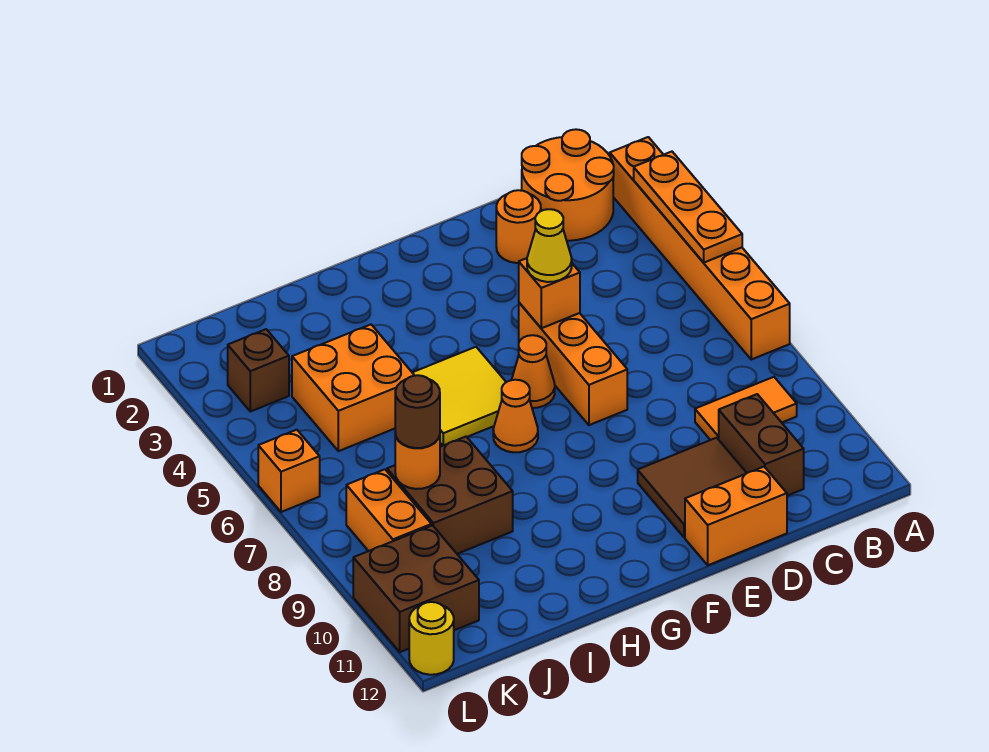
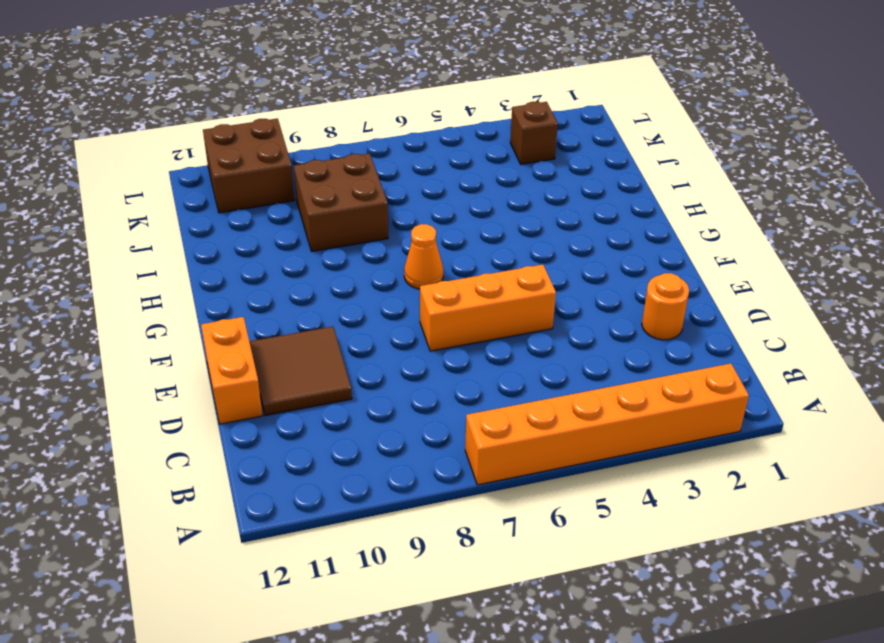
none -> orange 2x2 round brick [522,129,614,241]
none -> orange 1x2 tile [695,377,797,440]
none -> brown 1x2 brick [719,394,804,496]

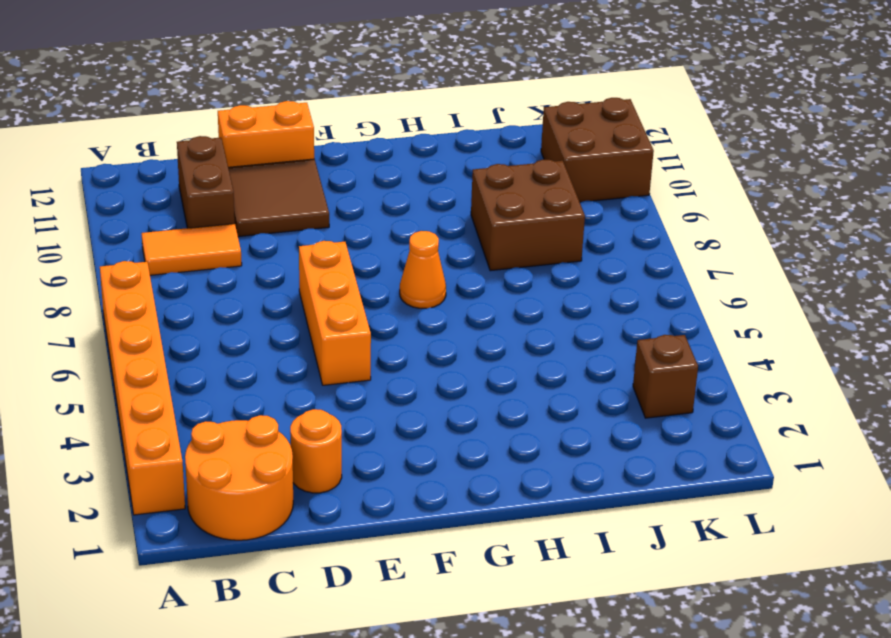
none -> orange 1x1 cone [512,335,555,408]
none -> yellow 2x2 tile [412,347,506,446]
none -> orange 2x2 brick [292,325,415,451]

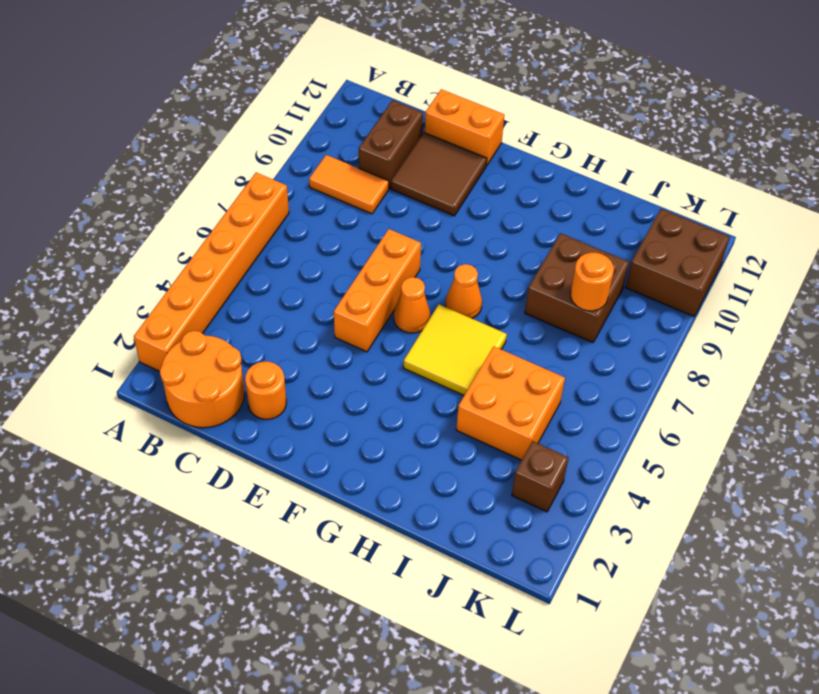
none -> orange 1x2 brick [346,469,431,551]
none -> orange 1x1 brick [258,430,320,512]
none -> yellow 1x1 round brick [409,602,454,675]

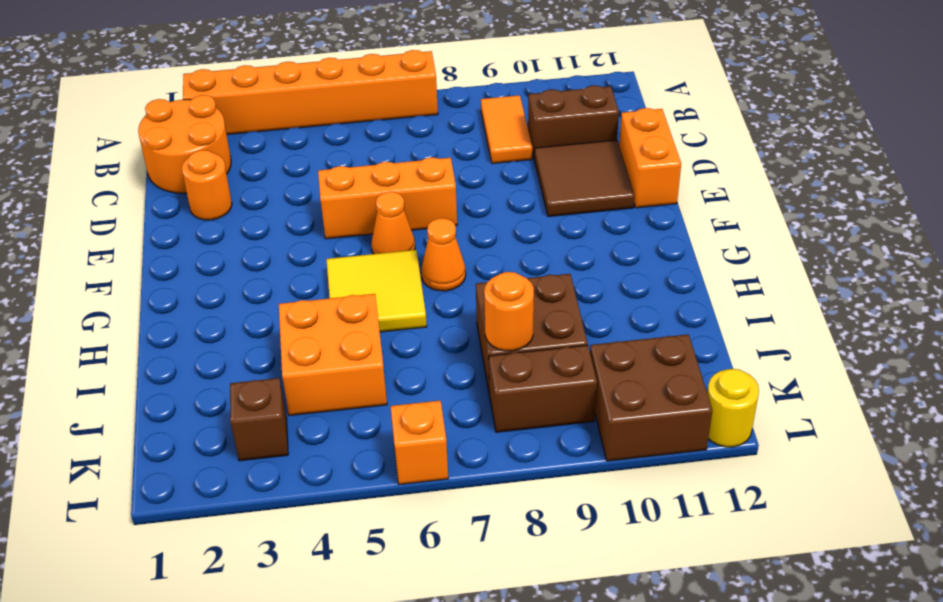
brown 1x2 brick [489,345,597,432] -> orange 1x2 brick [346,469,431,551]
none -> orange 1x3 plate [634,152,742,263]
none -> orange 1x1 brick [519,258,580,328]
none -> yellow 1x1 cone [527,209,572,282]

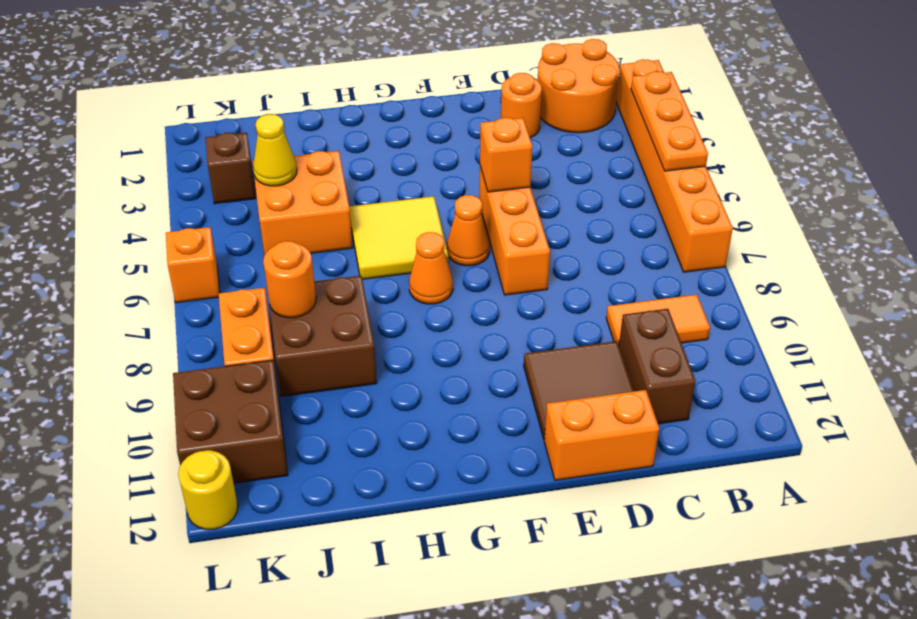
yellow 1x1 cone [253,114,297,186] -> yellow 1x1 cone moved to [527,209,572,282]
none -> brown 1x1 round brick [395,375,440,448]

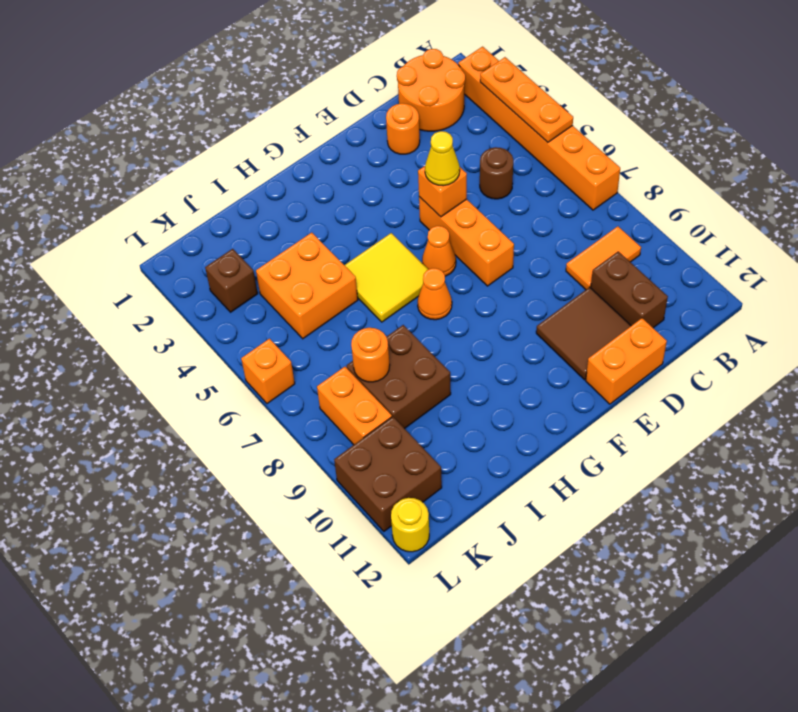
brown 1x1 round brick [480,147,513,199] -> brown 1x1 round brick moved to [395,375,440,448]

